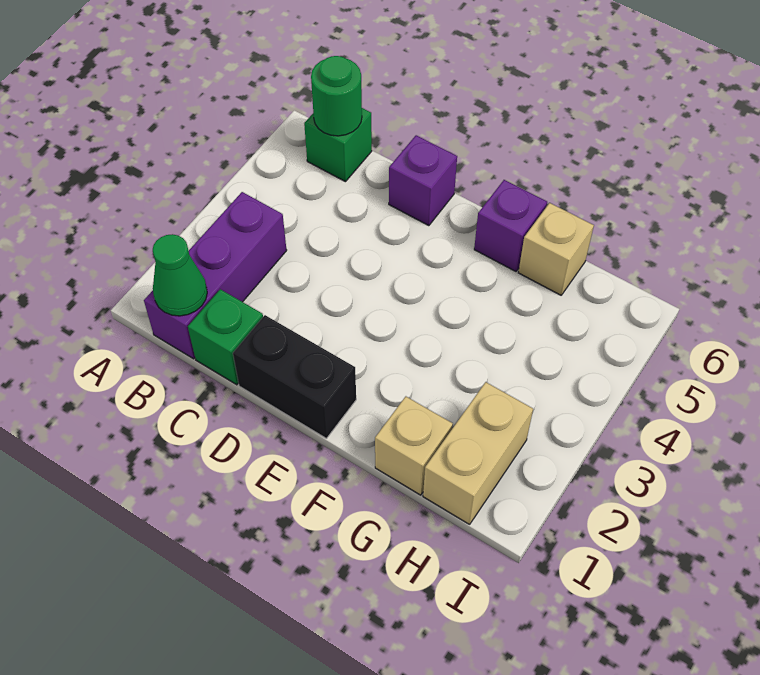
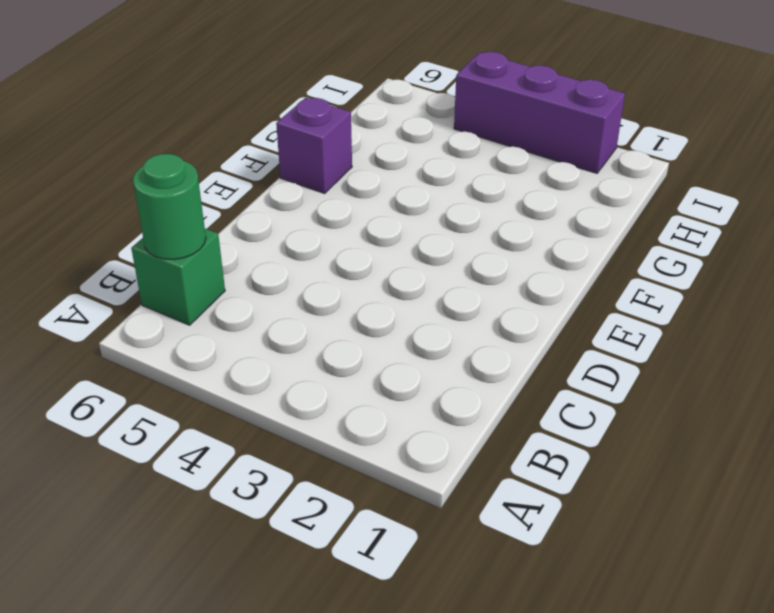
purple 1x3 brick [454,52,625,173] -> purple 1x3 brick moved to [144,192,287,359]
none -> green 1x1 brick [188,289,263,385]
none -> black 1x2 brick [233,315,356,438]

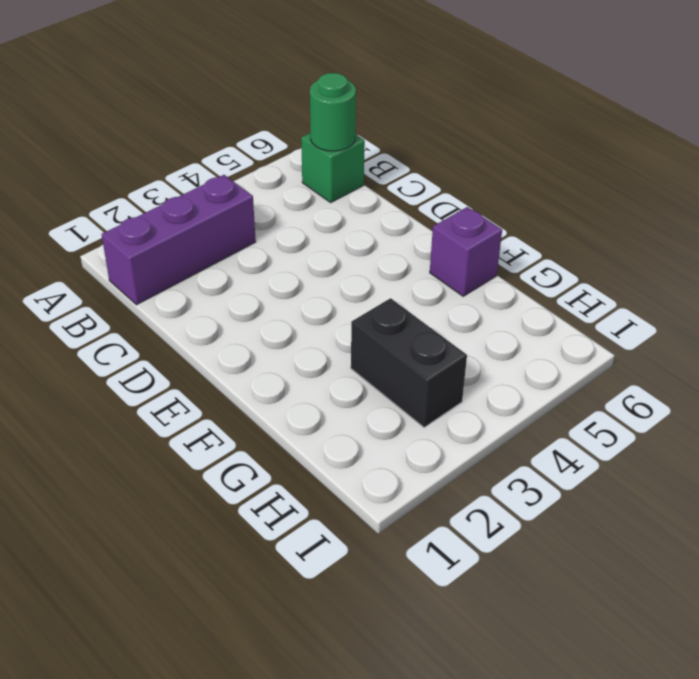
black 1x2 brick [351,298,467,427] -> black 1x2 brick moved to [233,315,356,438]
none -> green 1x1 brick [188,289,263,385]
none -> purple 1x1 brick [389,135,457,226]

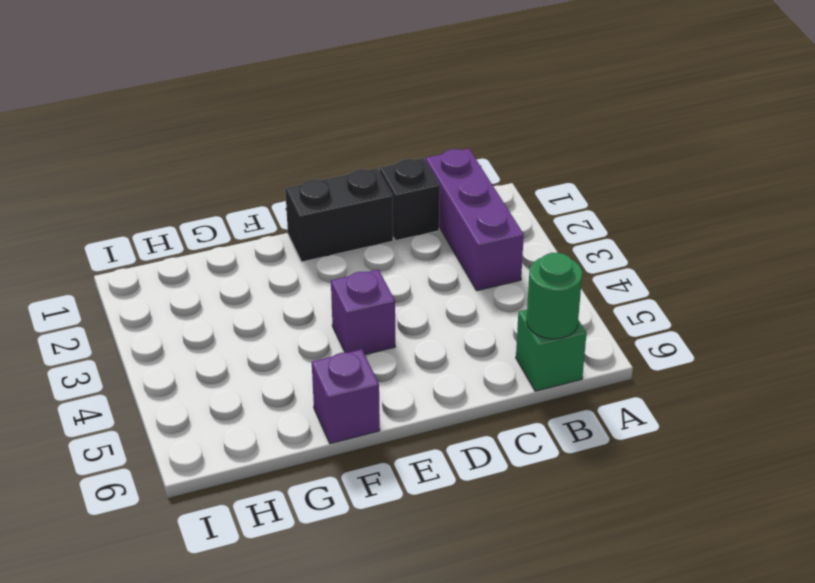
black 1x1 brick [380,158,440,241] -> green 1x1 brick [188,289,263,385]
purple 1x1 brick [331,270,395,355] -> purple 1x1 brick moved to [389,135,457,226]
none -> tan 1x1 brick [375,397,453,495]
none -> tan 1x1 brick [518,203,594,295]

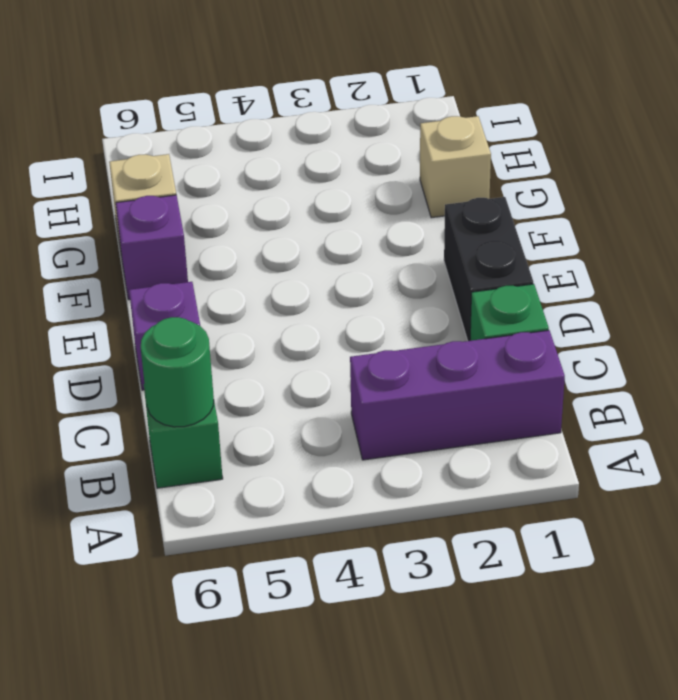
none -> tan 1x2 brick [423,382,533,524]
none -> green 1x1 cone [153,234,207,316]

